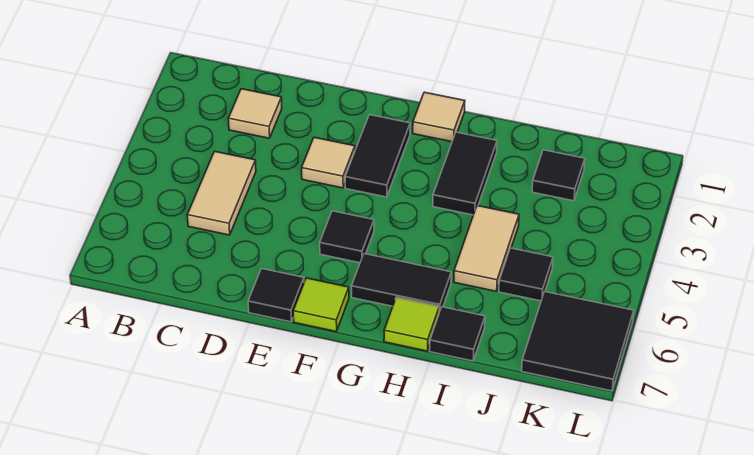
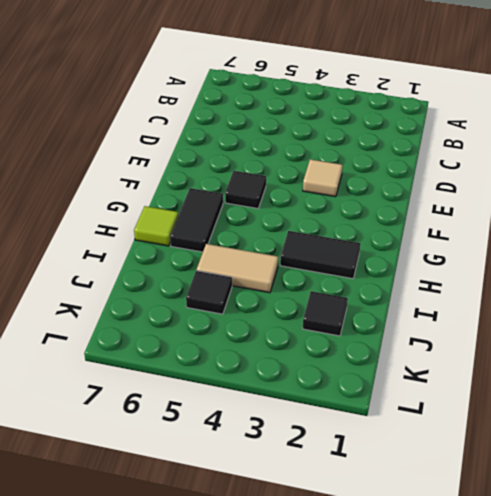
none -> tan 1x1 tile [228,89,282,138]
none -> tan 1x2 tile [187,151,256,235]
none -> black 1x1 tile [248,269,304,322]

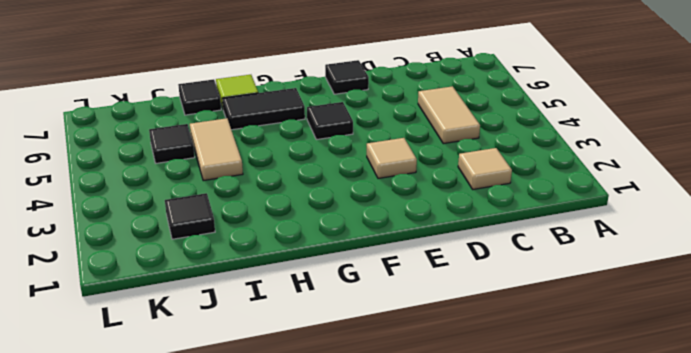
none -> black 1x2 tile [345,115,410,197]
none -> lime 1x1 tile [293,278,349,331]
none -> tan 1x1 tile [413,92,465,142]

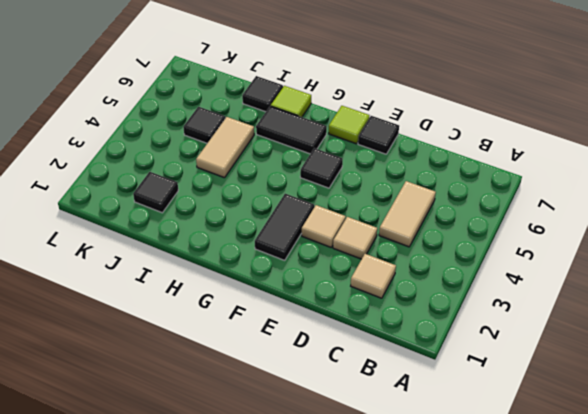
tan 1x1 tile [333,217,377,259] -> tan 1x1 tile moved to [413,92,465,142]
none -> black 1x2 tile [433,132,497,215]
none -> black 2x2 tile [522,292,634,391]

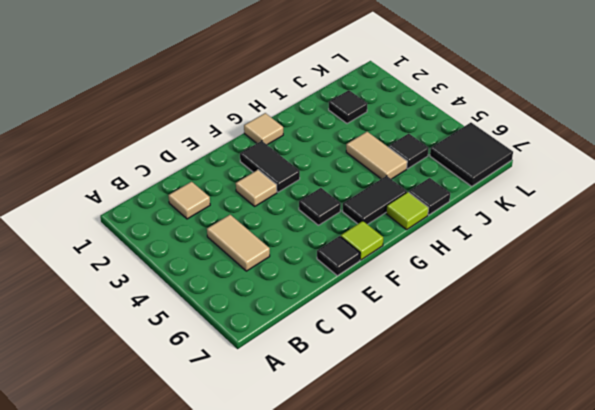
none -> black 1x2 tile [433,132,497,215]

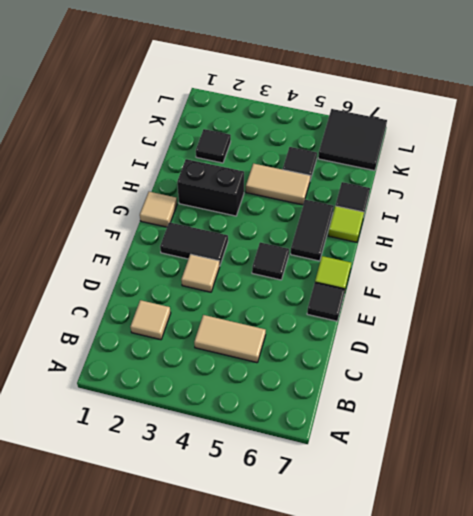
black 1x2 brick [177,159,244,216] -> black 1x2 tile [433,132,497,215]

